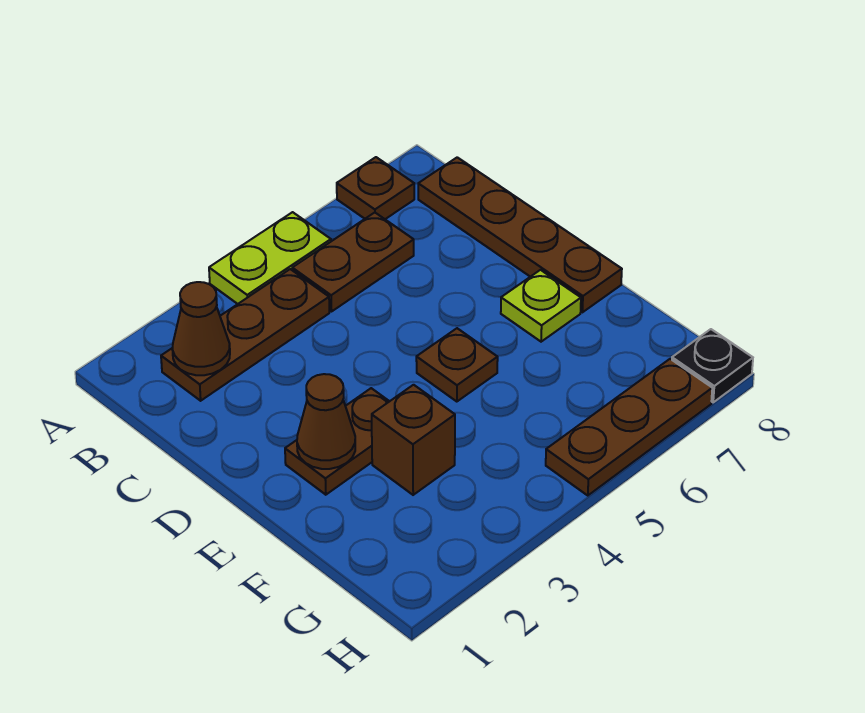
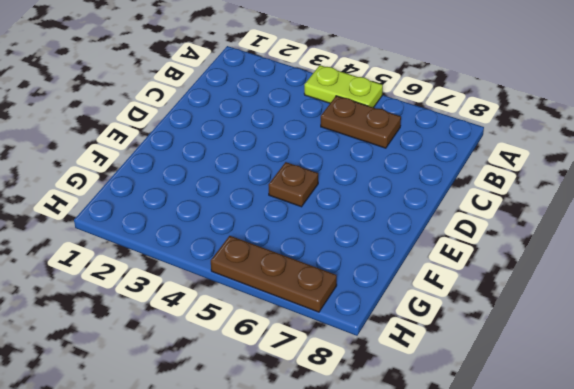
none -> brown 1x1 plate [337,157,414,219]
none -> brown 1x3 plate [161,269,329,401]
none -> brown 1x4 plate [418,157,622,312]

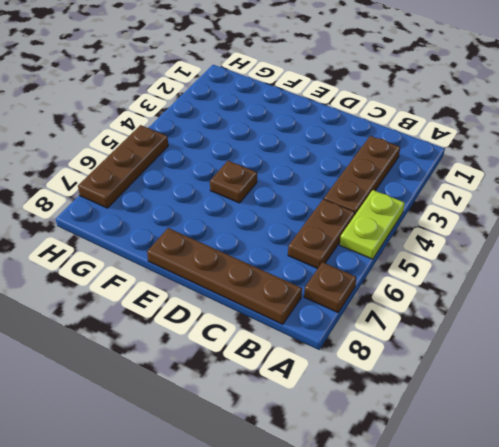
none -> brown 1x2 plate [285,388,389,495]
none -> lime 1x1 plate [501,270,581,342]
none -> brown 1x1 brick [372,385,455,495]

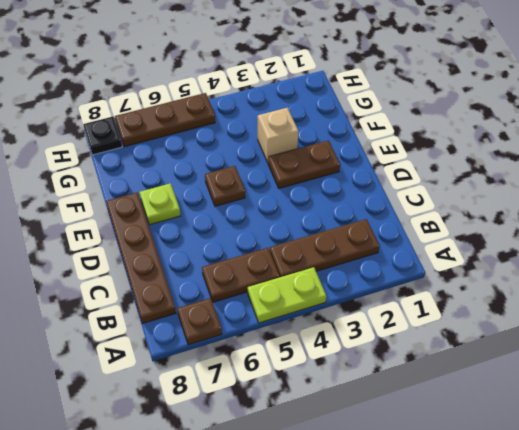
tan 1x1 brick [258,108,299,162] -> brown 1x1 brick [372,385,455,495]
none -> brown 1x1 cone [172,282,230,375]
none -> brown 1x1 cone [297,374,355,469]

